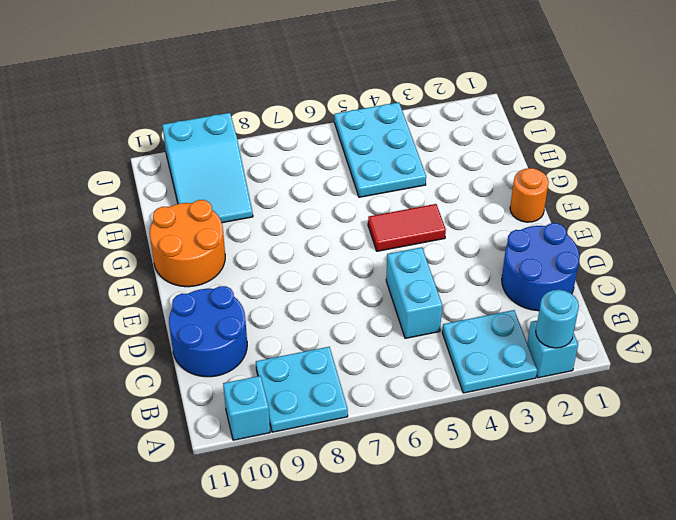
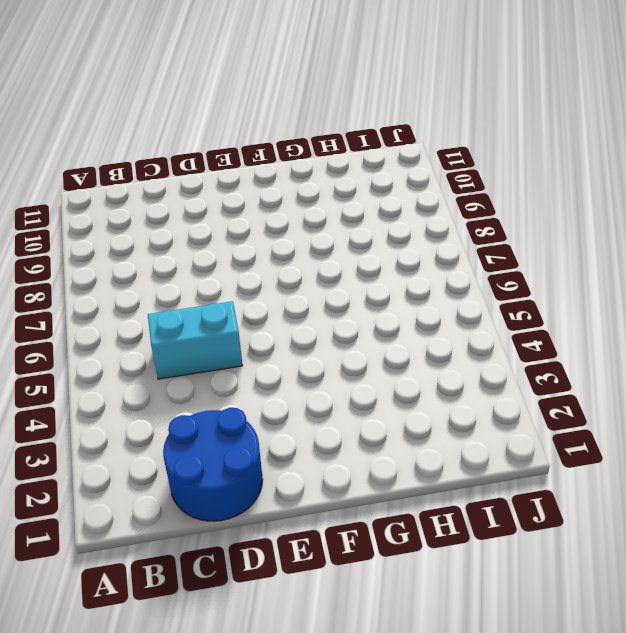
none -> cyan 1x1 brick [527,320,578,378]
none -> cyan 2x2 plate [442,310,537,393]
none -> cyan 2x2 plate [256,347,348,432]

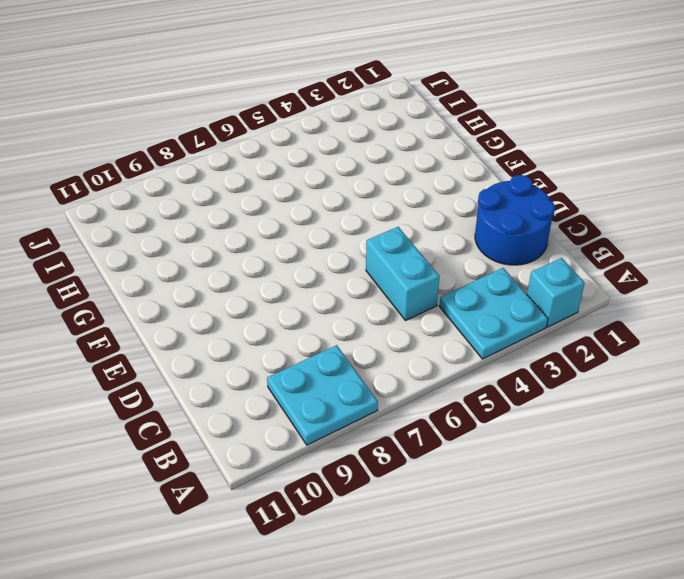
none -> cyan 1x1 brick [223,376,270,440]
none -> blue 2x2 round brick [169,286,247,377]
none -> orange 1x1 round brick [510,168,549,222]

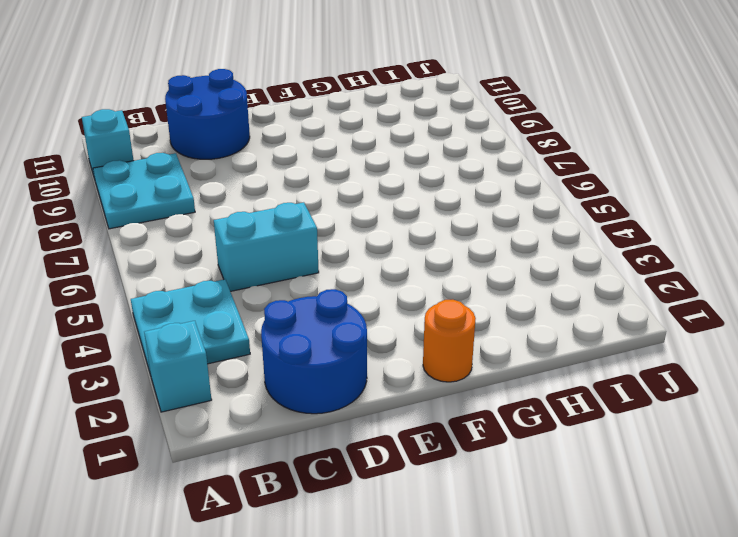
none -> red 1x2 tile [368,204,446,251]
none -> orange 2x2 round brick [150,200,225,287]
none -> cyan 2x3 plate [334,102,426,197]

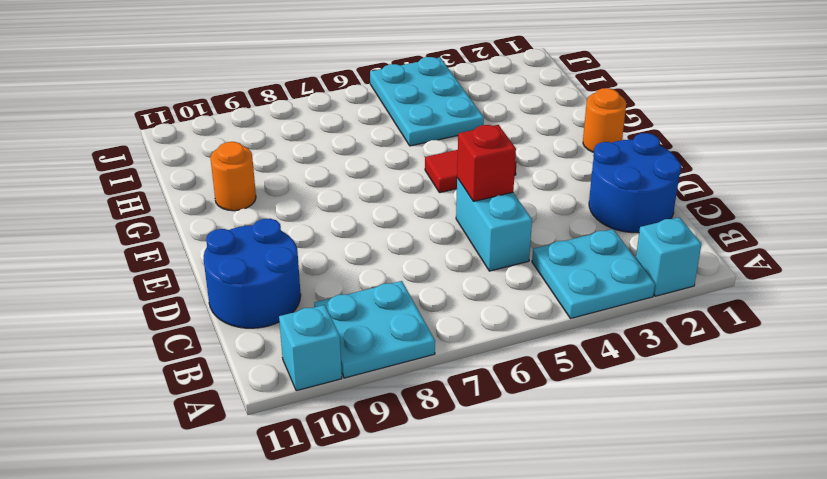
red 1x1 brick [457,125,516,201] -> none
orange 1x1 round brick [210,142,256,211] -> orange 2x2 round brick [150,200,225,287]
none -> cyan 2x3 slope [162,113,253,223]
none -> cyan 1x1 round brick [536,290,579,348]

